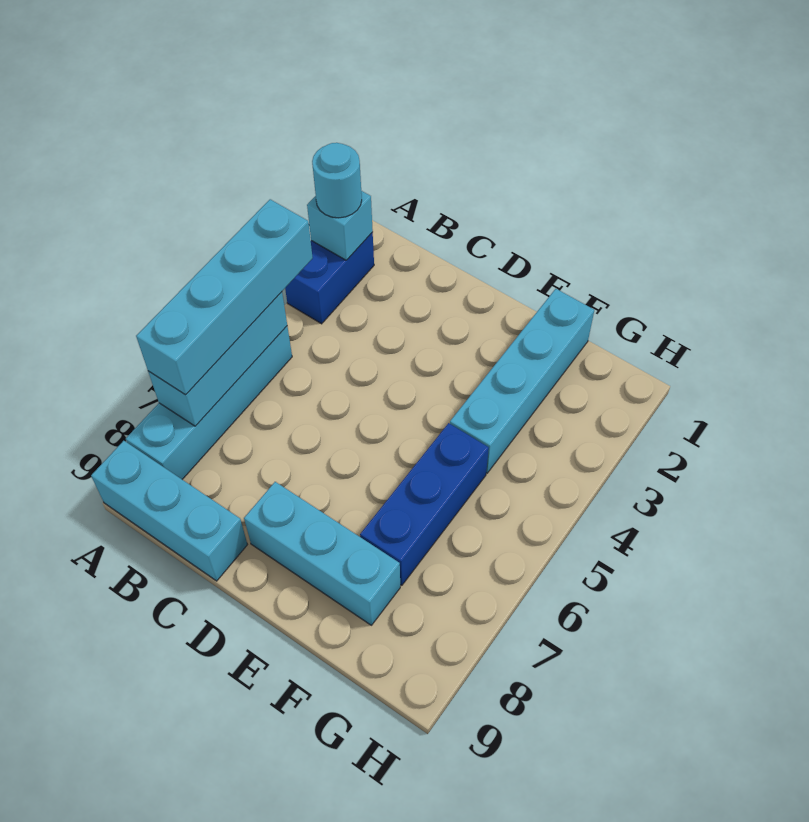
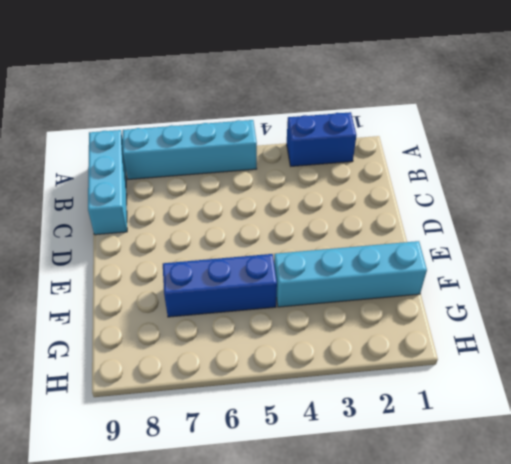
none -> cyan 1x3 brick [244,482,400,625]
none -> cyan 1x1 brick [307,191,373,260]

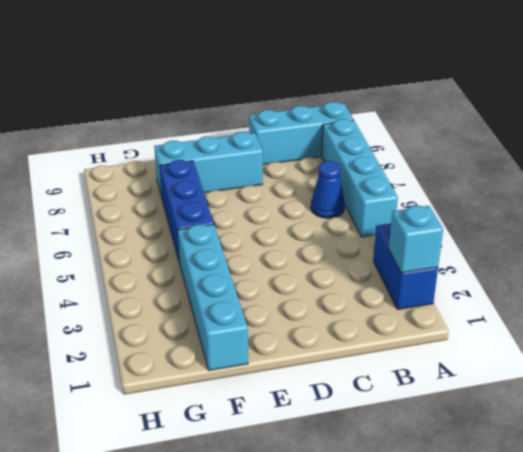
blue 1x1 cone [311,161,345,218] -> none
none -> cyan 1x3 brick [148,292,287,426]
none -> cyan 1x1 round brick [312,143,362,218]

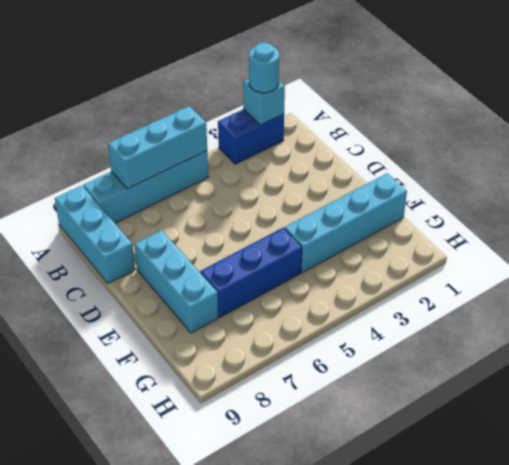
none -> cyan 1x4 brick [136,199,313,395]

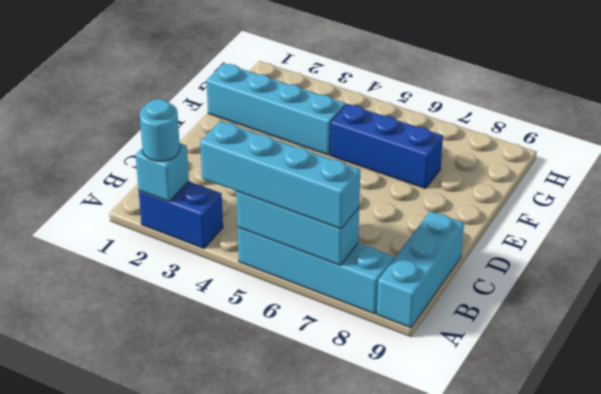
none -> cyan 1x3 brick [244,482,400,625]

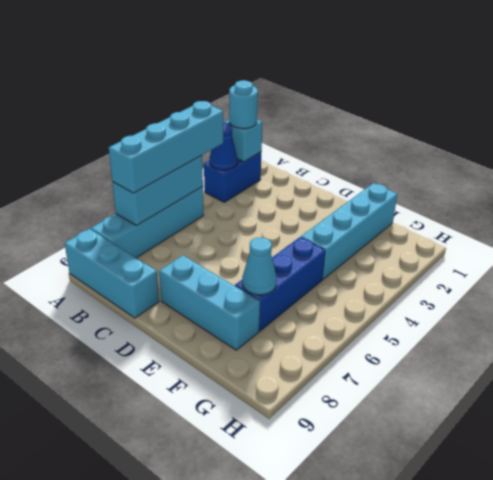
blue 1x1 cone [210,123,237,170] -> none
cyan 1x1 cone [242,237,276,295] -> none

